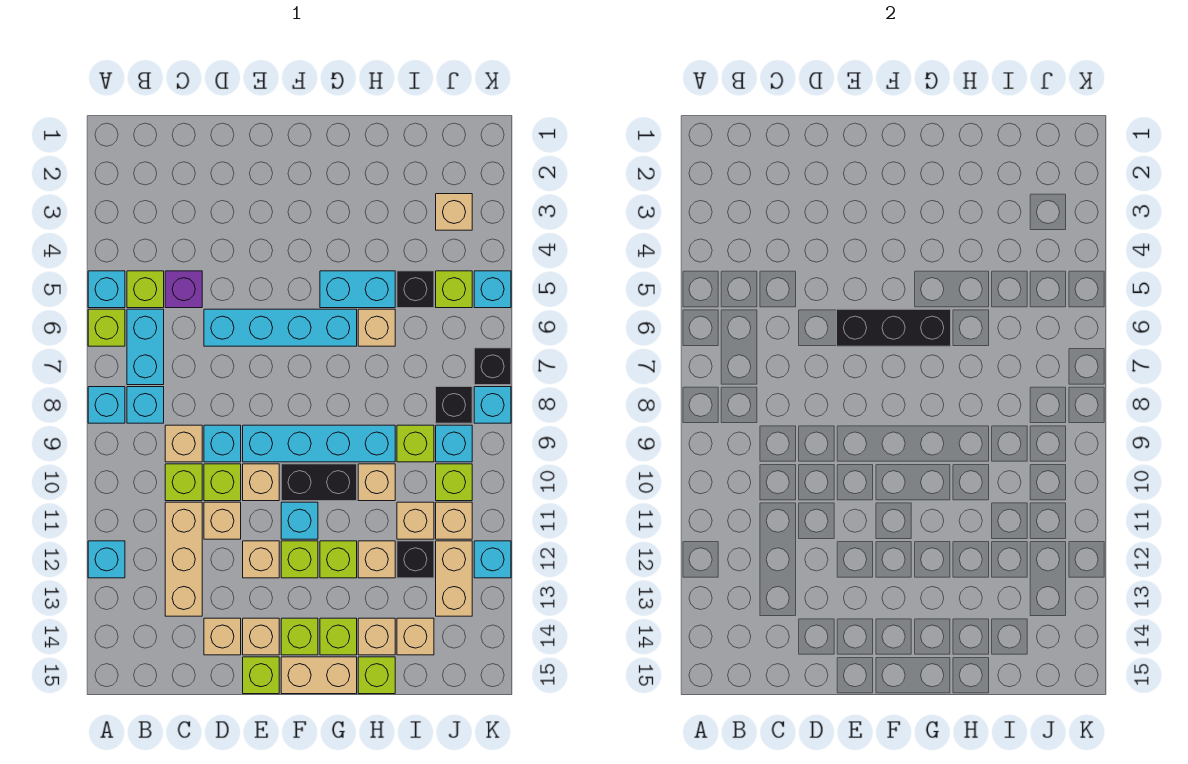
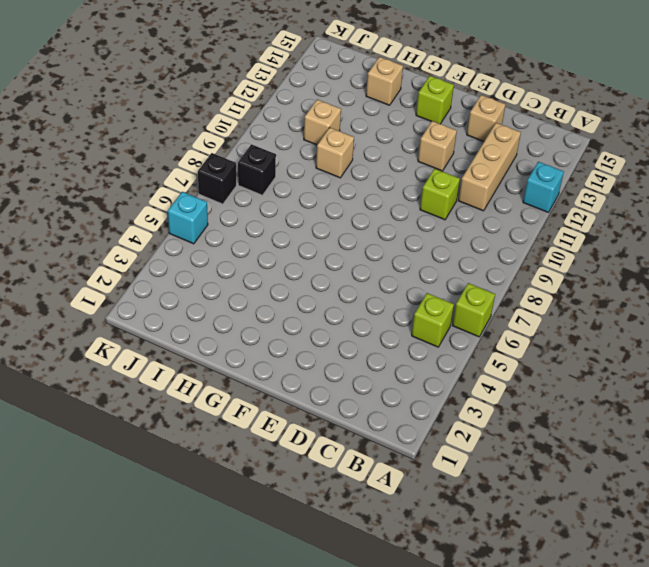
none -> cyan 1x1 brick [88,271,125,308]
none -> cyan 1x1 brick [88,387,125,423]
none -> cyan 1x2 brick [127,309,164,385]
none -> cyan 1x1 brick [127,387,164,423]

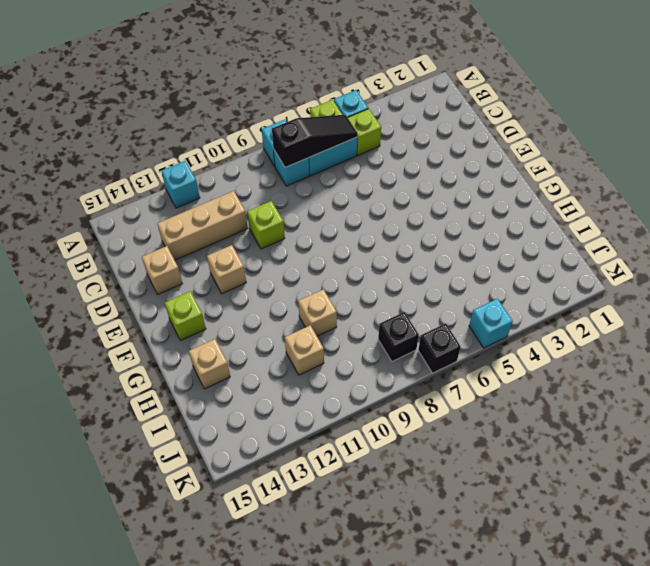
black 1x3 slope [272,115,358,167] -> none
none -> purple 1x1 brick [165,271,202,308]
none -> tan 1x1 brick [165,425,202,462]
none -> lime 1x1 brick [165,464,202,501]
none -> cyan 1x4 brick [204,309,357,346]

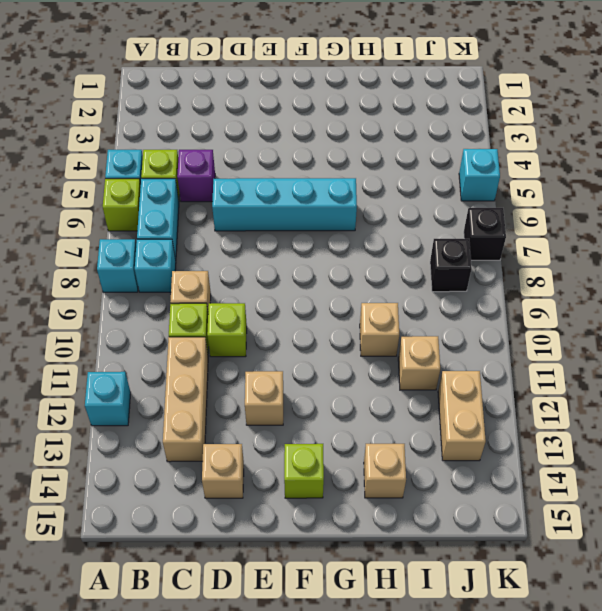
none -> cyan 1x1 brick [204,425,241,462]
none -> tan 1x1 brick [204,502,241,539]
none -> cyan 1x4 brick [243,425,395,462]
none -> tan 1x1 brick [243,464,279,501]

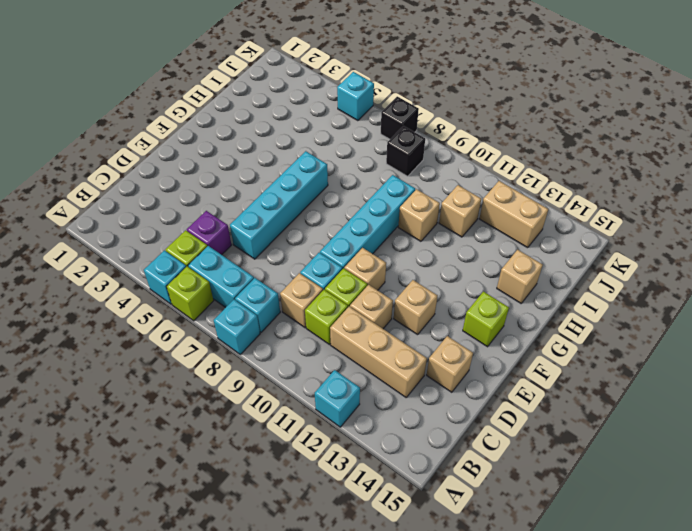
none -> tan 1x1 brick [243,618,279,655]
none -> lime 1x1 brick [243,657,279,694]
none -> black 1x2 brick [281,464,357,501]
none -> cyan 1x1 brick [281,502,318,539]

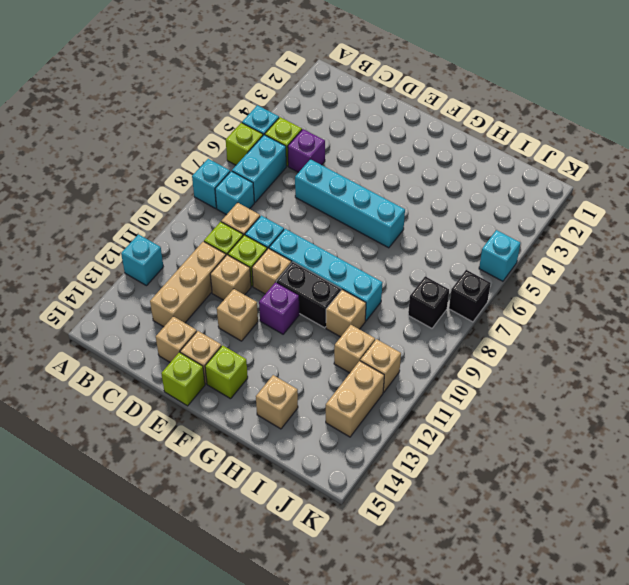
purple 1x1 brick [259,282,299,334] -> cyan 1x1 brick [281,502,318,539]
none -> lime 1x1 brick [281,541,318,578]
none -> tan 1x2 brick [281,657,357,694]
none -> cyan 1x2 brick [320,271,395,308]
none -> lime 1x1 brick [320,541,357,578]

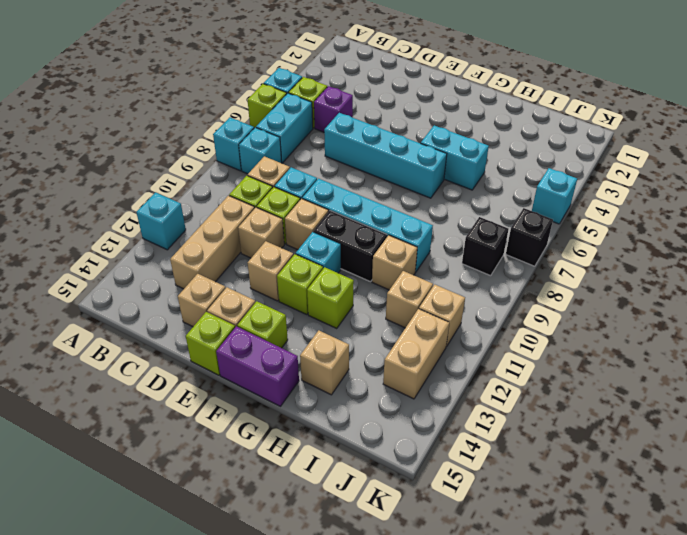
purple 1x2 brick [216,326,299,406] -> tan 1x2 brick [281,657,357,694]
none -> lime 1x1 brick [320,618,357,655]
none -> tan 1x1 brick [358,309,395,346]
none -> tan 1x1 brick [358,541,395,578]
none -> lime 1x1 brick [358,657,395,694]

